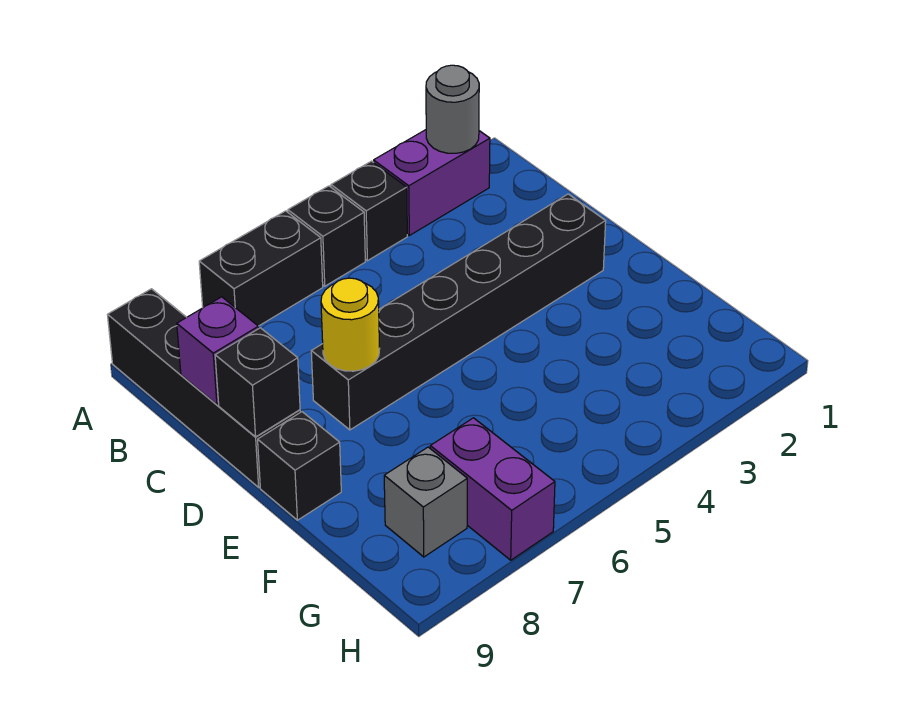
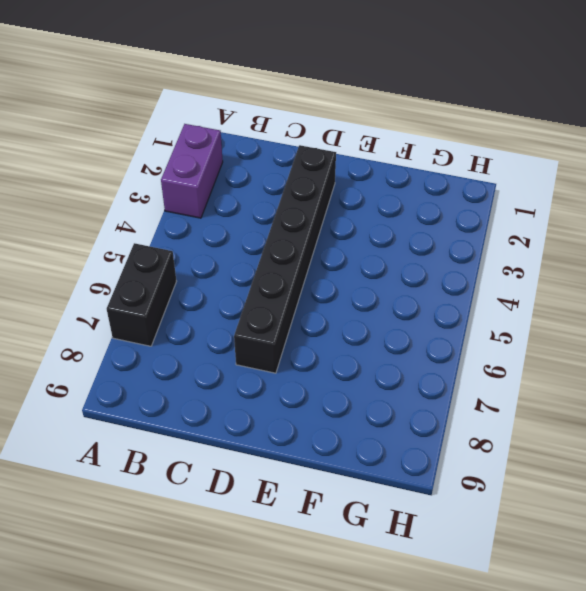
none -> black 1x1 brick [331,161,407,261]
none -> black 1x1 brick [288,186,365,286]
none -> black 1x4 brick [108,289,300,487]

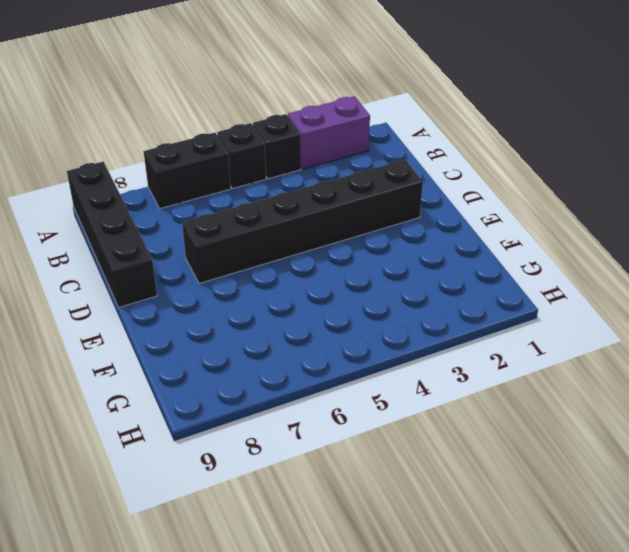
none -> black 1x1 brick [258,412,341,520]
none -> purple 1x2 brick [430,418,555,560]
none -> grey 1x1 brick [384,447,467,557]

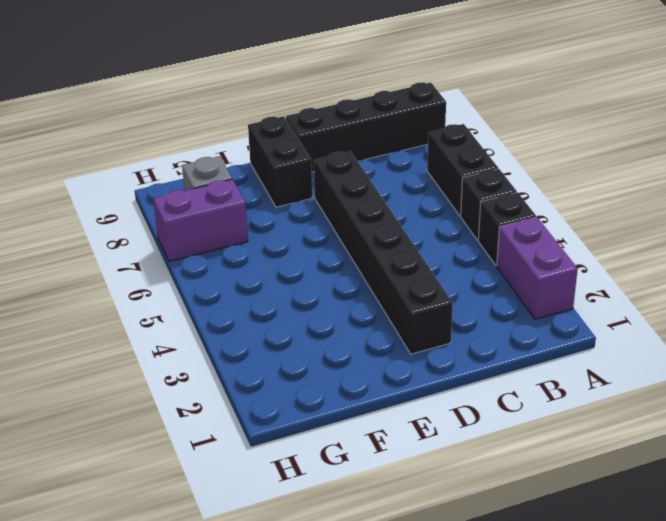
black 1x2 brick [248,116,312,207] -> black 1x1 brick [258,412,341,520]
none -> grey 1x1 round brick [426,65,479,153]
none -> purple 1x1 brick [177,297,259,405]
none -> yellow 1x1 round brick [321,278,380,371]

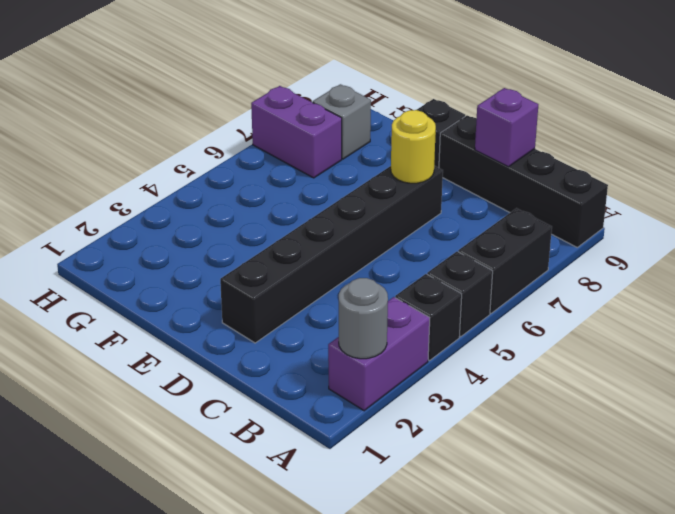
none -> black 1x1 brick [215,328,300,437]

